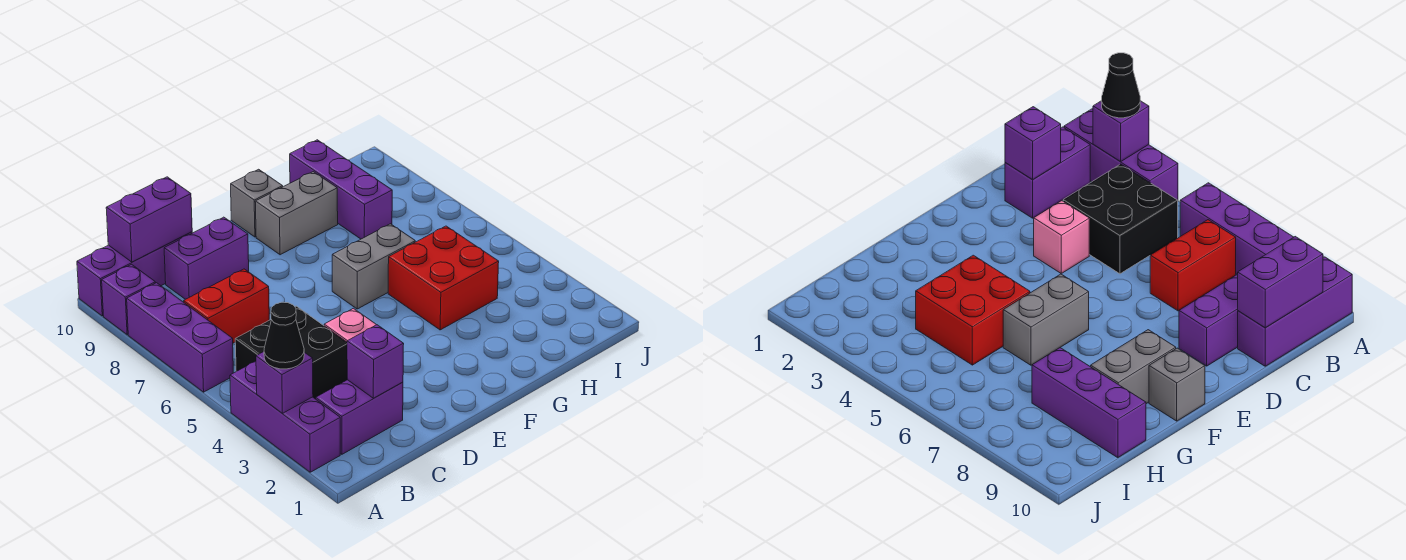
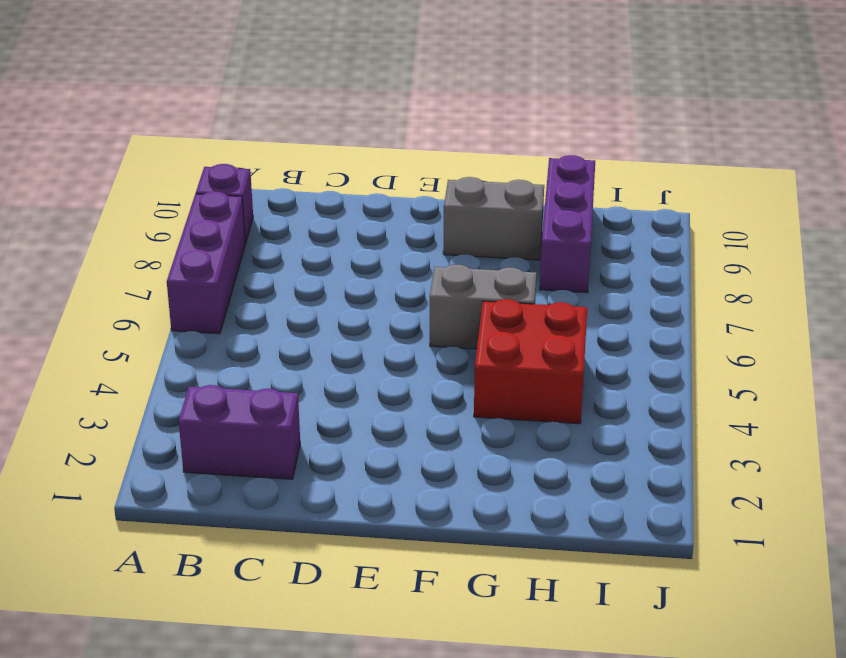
none -> purple 1x3 brick [230,361,340,472]
none -> purple 1x3 brick [77,232,192,316]
none -> black 2x2 brick [235,306,347,399]

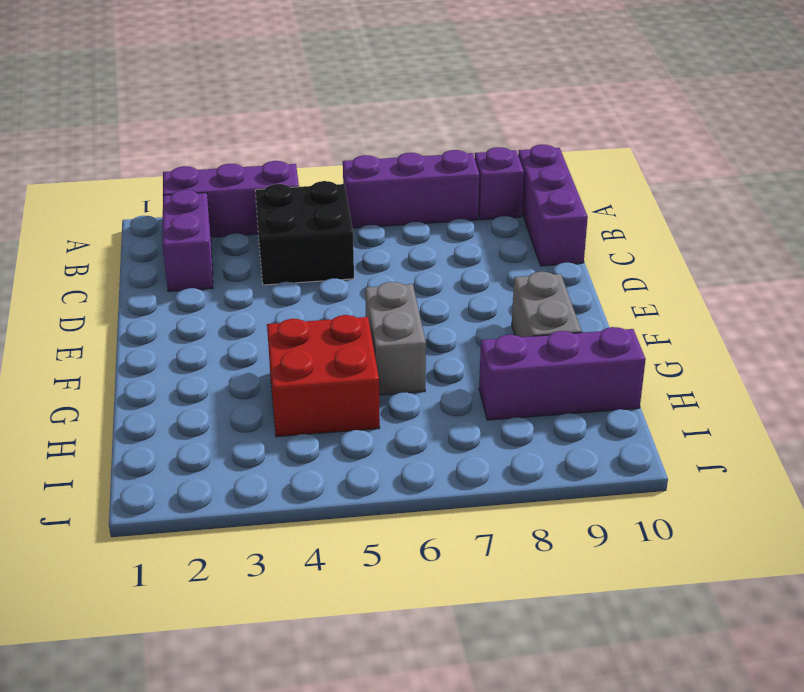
none -> red 1x2 brick [184,269,269,343]
none -> purple 1x2 brick [164,217,249,299]
none -> pink 1x1 brick [324,308,376,342]

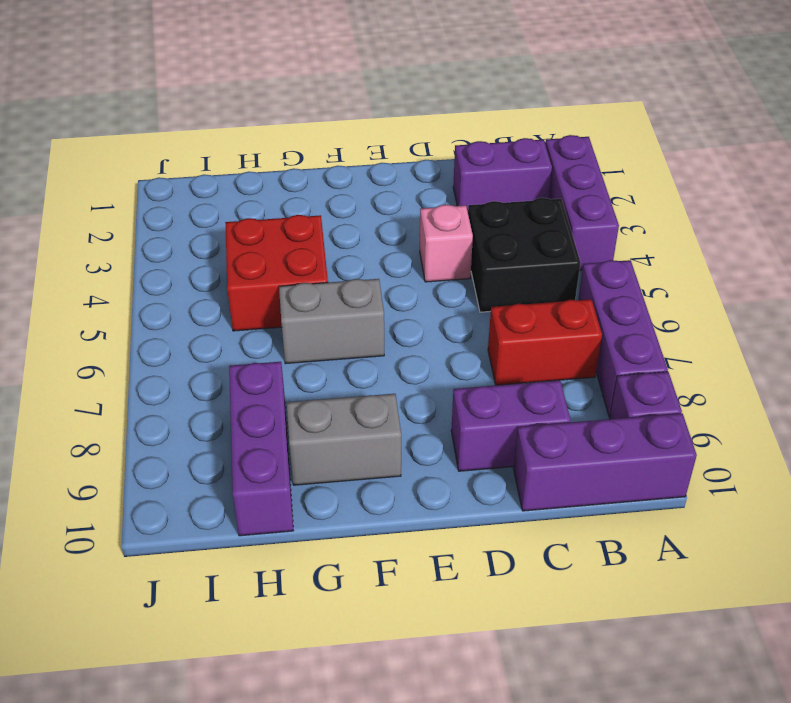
none -> grey 1x1 brick [231,169,283,237]
none -> purple 1x1 brick [256,352,313,413]
none -> purple 1x2 brick [106,177,192,262]

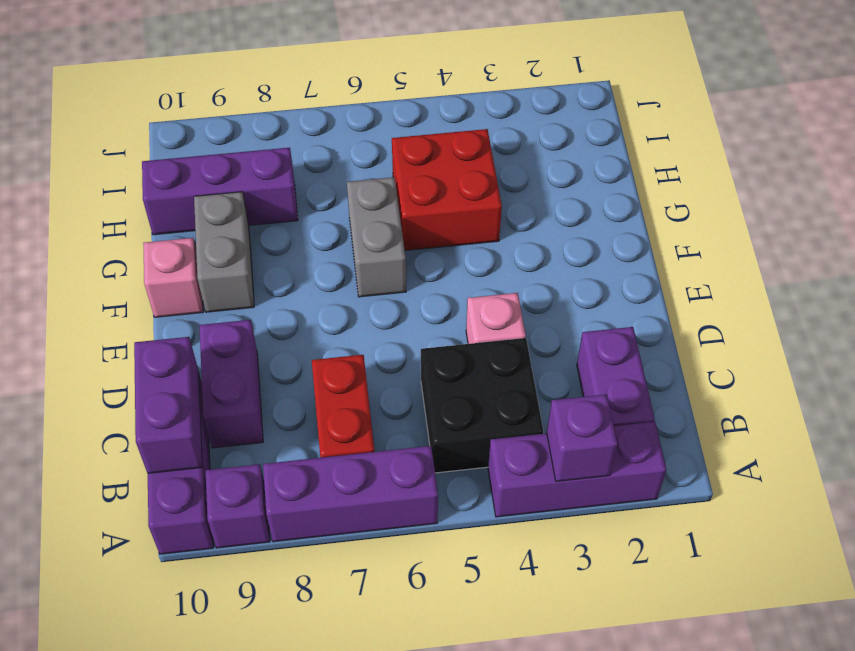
pink 1x1 brick [143,238,203,317] -> grey 1x1 brick [231,169,283,237]
none -> purple 1x1 brick [347,325,404,398]
none -> black 1x1 cone [264,302,304,369]

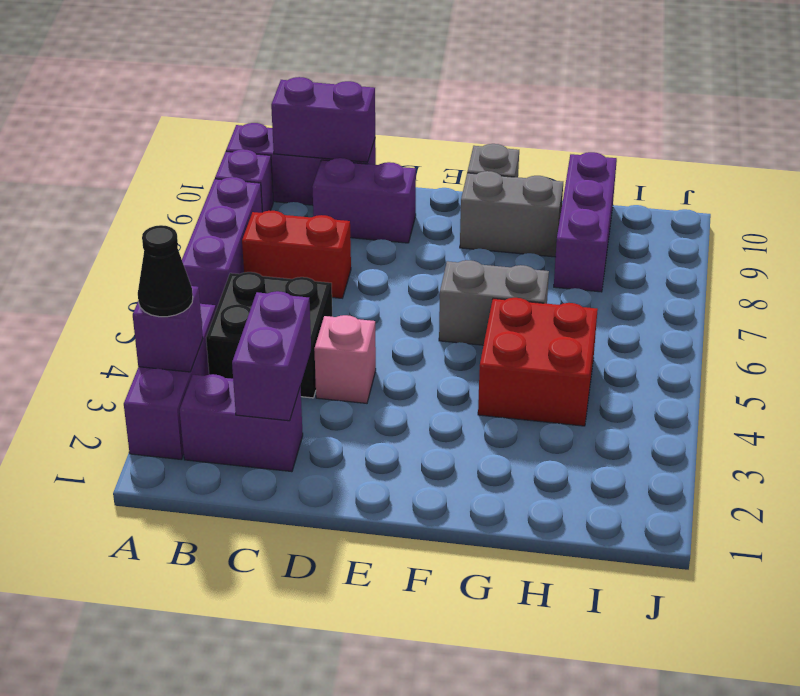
purple 1x2 brick [232,291,311,421] -> purple 1x1 brick [347,325,404,398]

